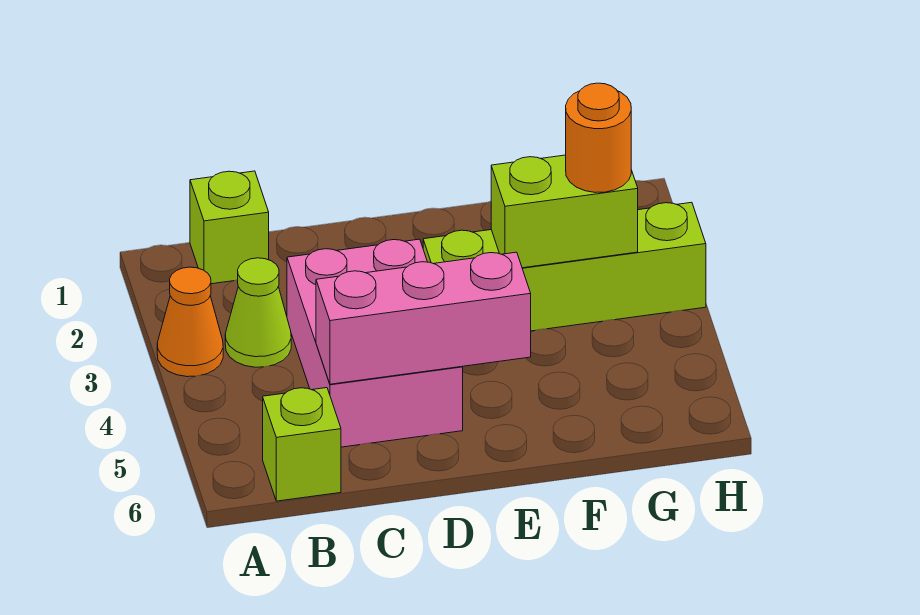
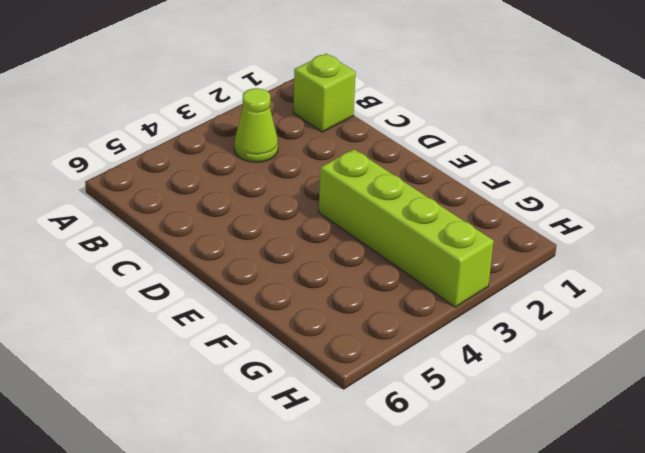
none -> orange 1x1 cone [157,267,223,377]
none -> lime 1x1 brick [263,388,341,501]

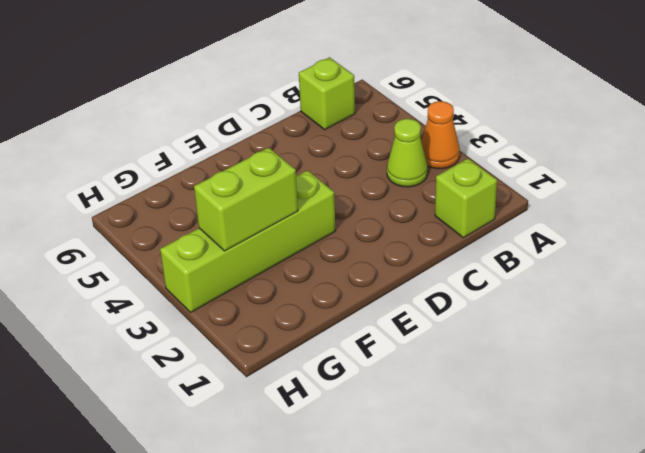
none -> pink 2x3 brick [287,239,463,447]
none -> pink 1x3 brick [316,252,531,384]

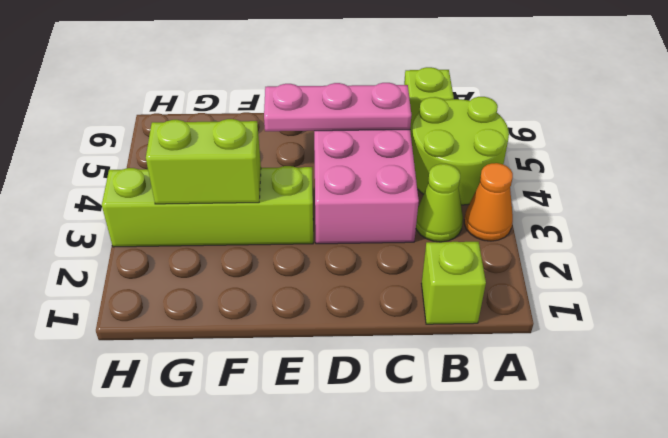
lime 2x2 round brick [411,97,509,205] -> none
pink 1x3 plate [264,83,411,131] -> pink 1x3 brick [316,252,531,384]
none -> orange 1x1 round brick [566,83,631,193]

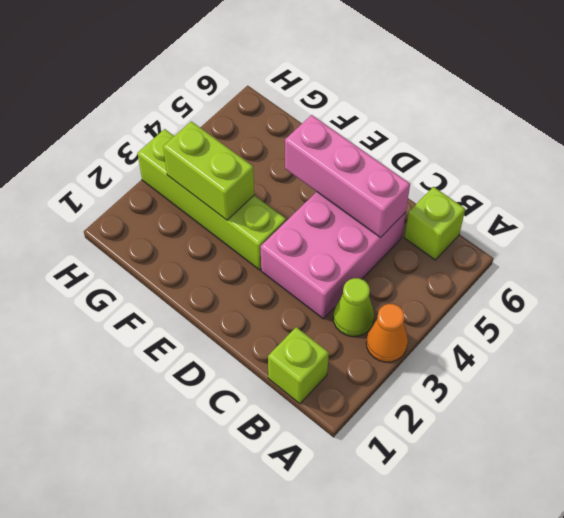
none -> orange 1x1 round brick [566,83,631,193]

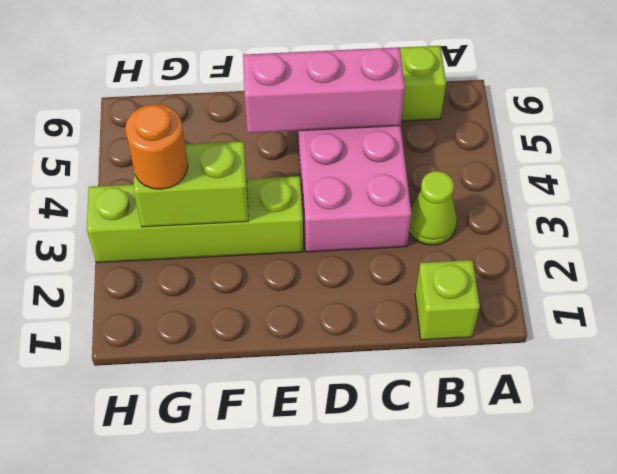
none -> orange 1x1 cone [157,267,223,377]

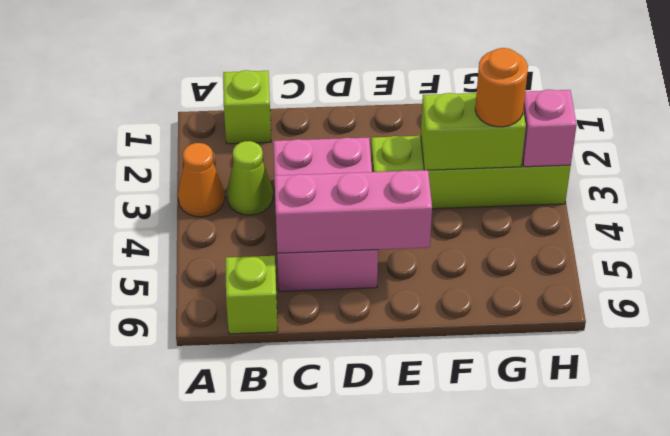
pink 1x1 brick [522,90,577,167] -> none

